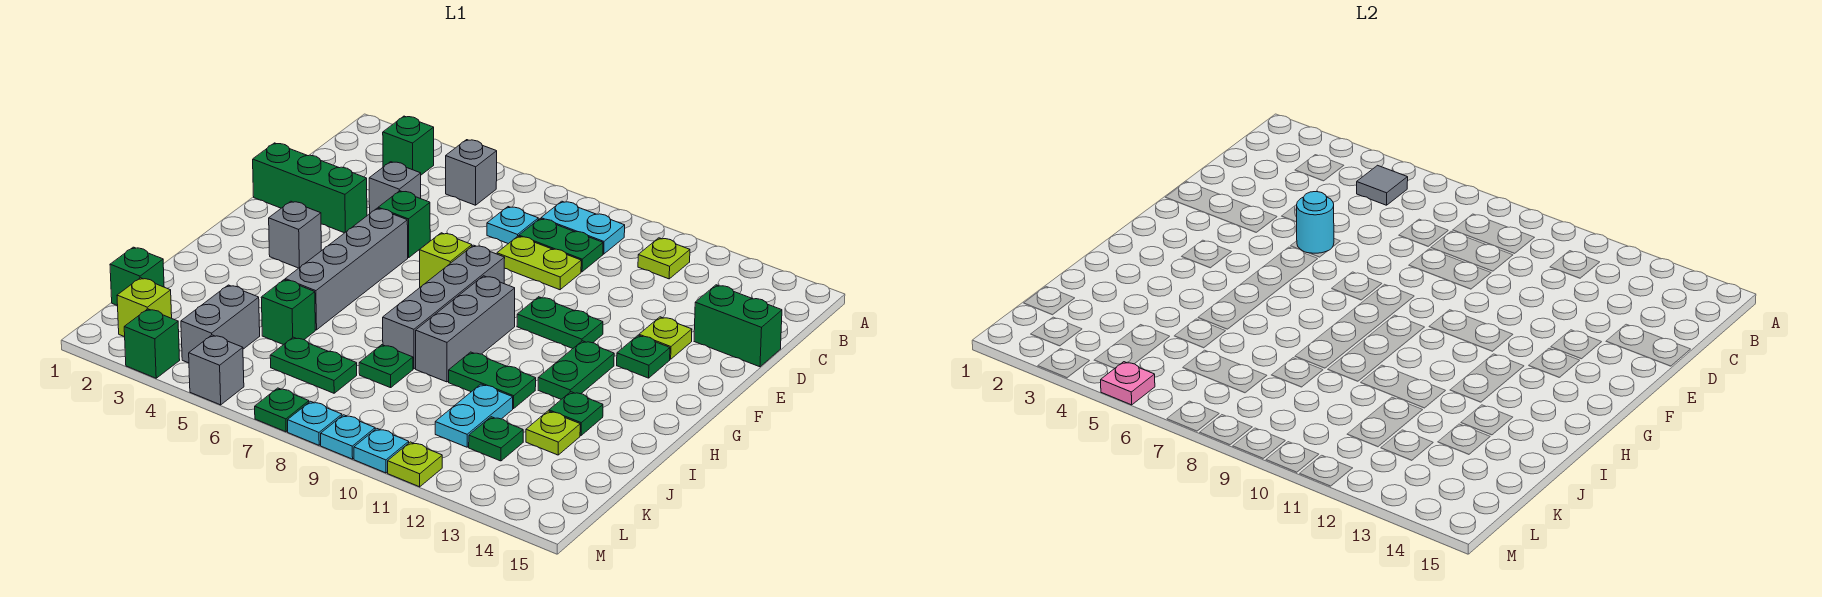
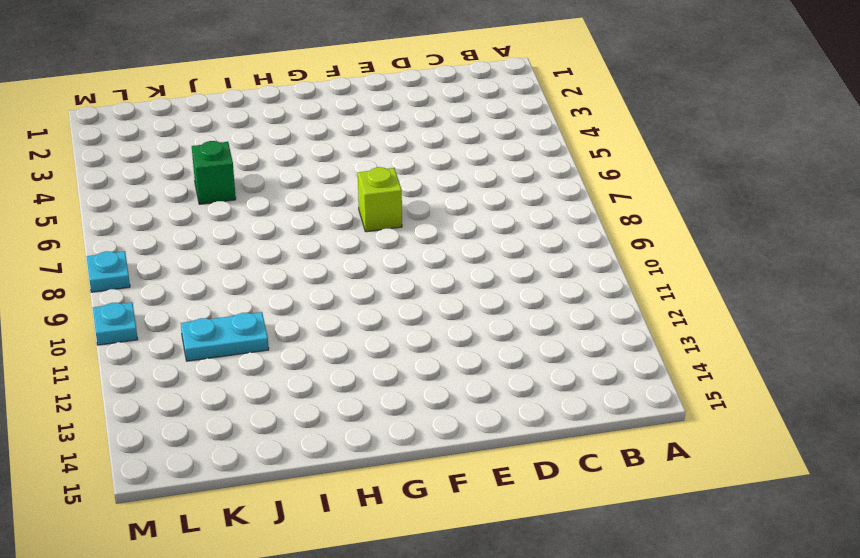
none -> green 1x1 brick [383,116,434,175]
none -> grey 1x1 brick [446,140,497,205]
none -> cyan 1x2 plate [541,201,625,254]
none -> lime 1x1 plate [638,238,690,279]

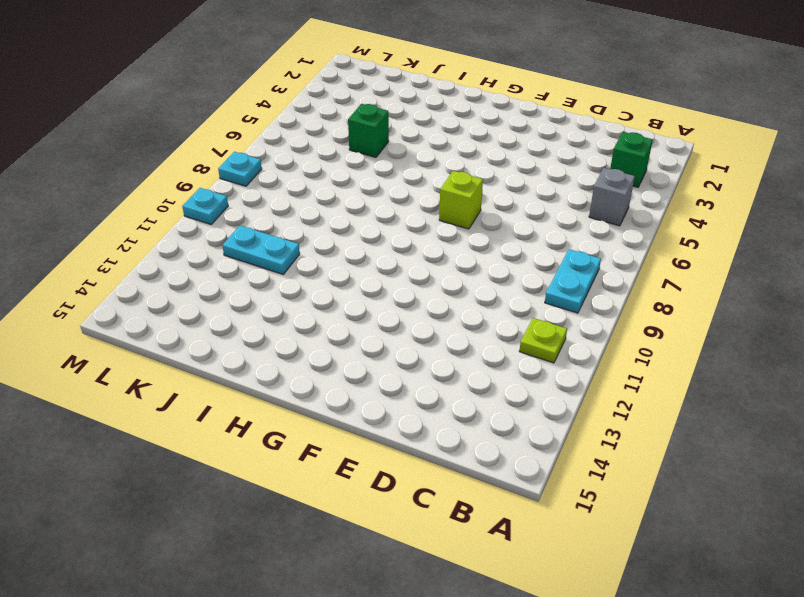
none -> cyan 1x1 plate [487,207,538,244]
none -> green 1x2 plate [519,219,603,272]
none -> grey 1x1 brick [369,162,421,213]
none -> lime 1x2 plate [497,236,581,290]

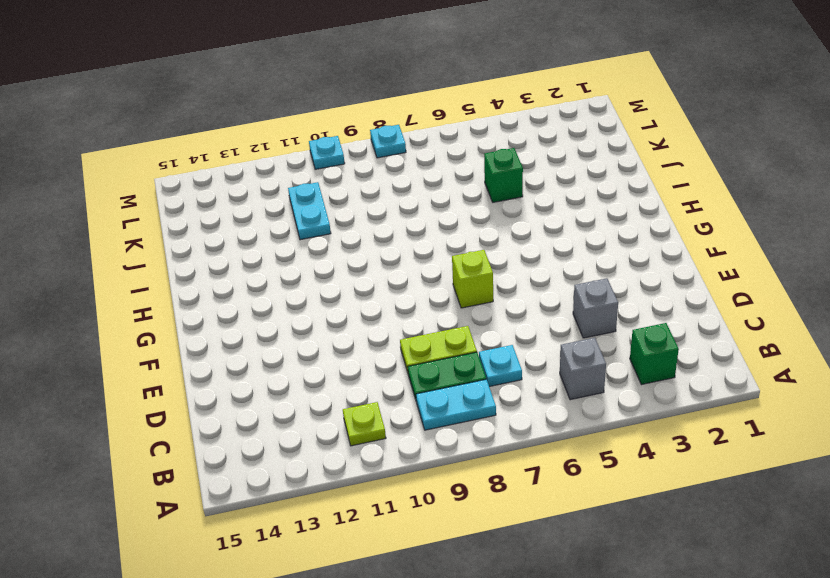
none -> green 1x2 brick [694,285,782,367]
none -> green 1x3 brick [253,143,367,233]
none -> green 1x1 brick [378,191,430,258]
none -> lime 1x1 plate [639,317,692,359]

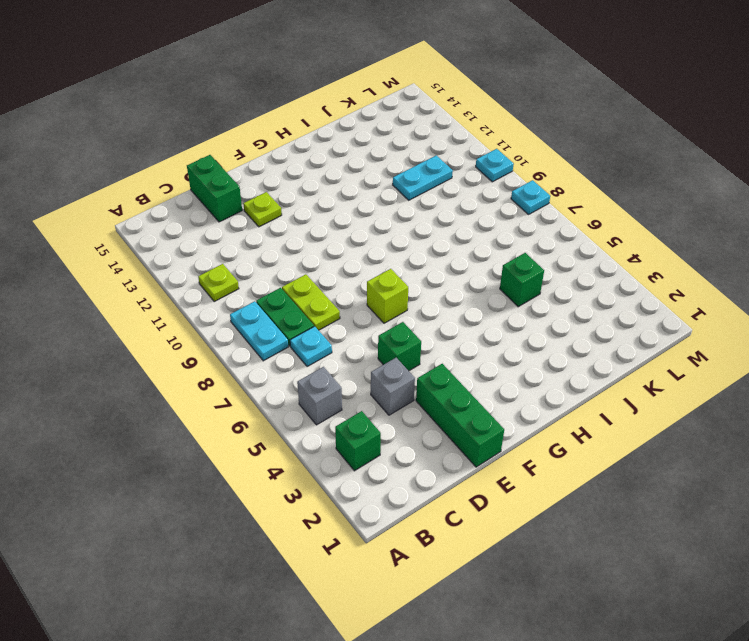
none -> grey 1x4 brick [285,208,408,330]
none -> grey 1x4 brick [383,245,505,369]
none -> green 1x2 plate [517,297,603,349]
none -> green 1x1 plate [617,335,670,378]

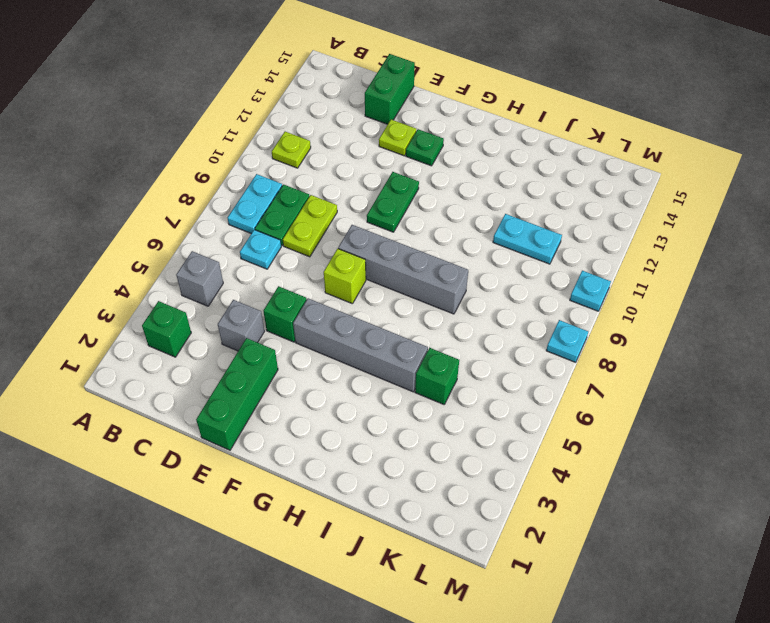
none -> grey 1x1 brick [269,201,321,268]
none -> grey 1x3 brick [416,276,515,382]
none -> green 1x2 plate [538,341,614,399]
none -> green 1x2 plate [449,352,536,409]

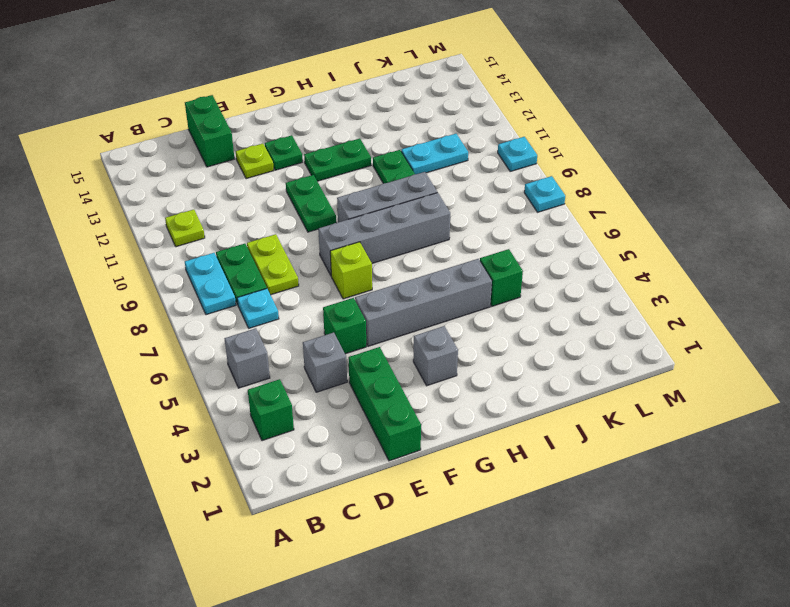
none -> green 1x1 plate [549,392,603,435]
none -> green 1x1 plate [359,345,413,388]
none -> lime 1x1 plate [526,411,580,455]
none -> green 1x1 brick [110,247,164,306]

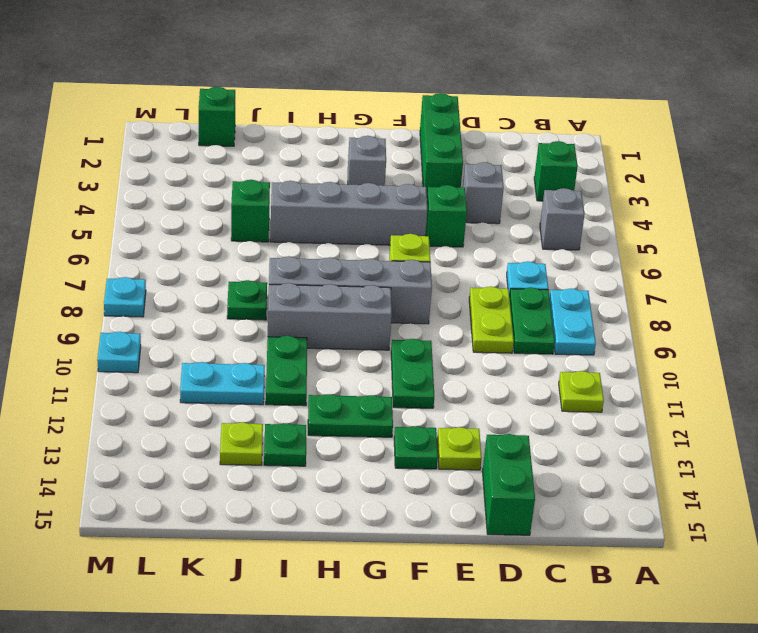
none -> grey 1x2 brick [181,285,260,363]
none -> green 1x2 plate [270,337,357,393]
none -> green 1x1 plate [469,417,523,461]
none -> lime 1x1 brick [117,278,172,337]

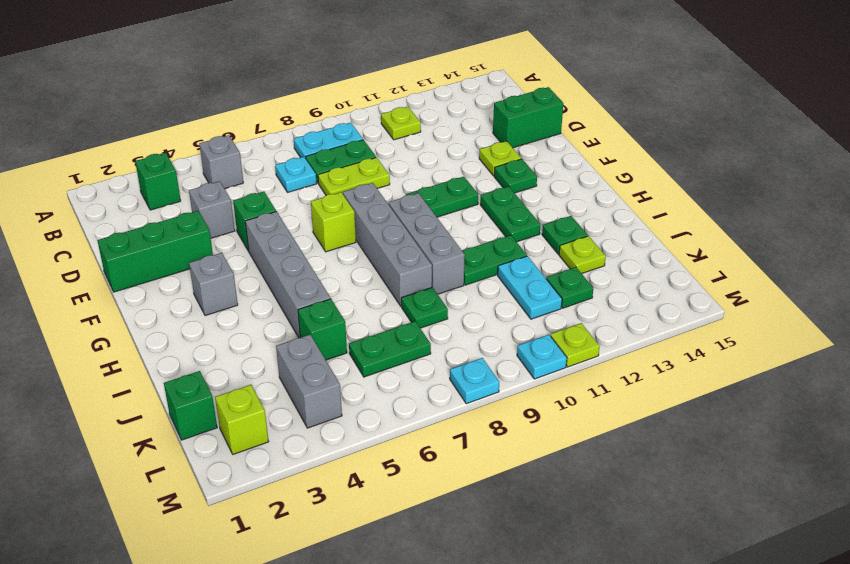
none -> green 1x1 brick [124,309,180,378]
none -> grey 1x1 brick [189,335,244,405]
none -> green 1x1 plate [255,388,309,432]
none -> cyan 1x1 plate [321,415,375,459]

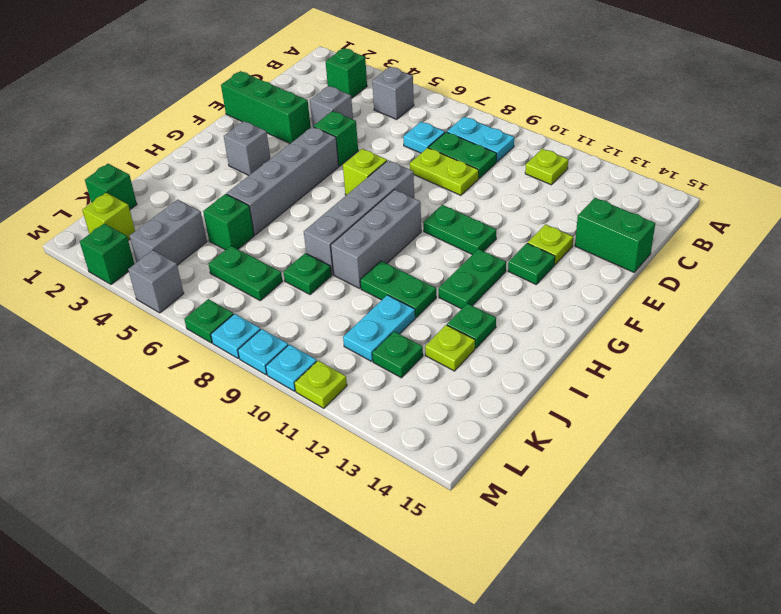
none -> grey 1x1 tile [1357,165,1408,205]
none -> cyan 1x1 round brick [1297,192,1334,253]
none -> pink 1x1 plate [1101,362,1155,405]

